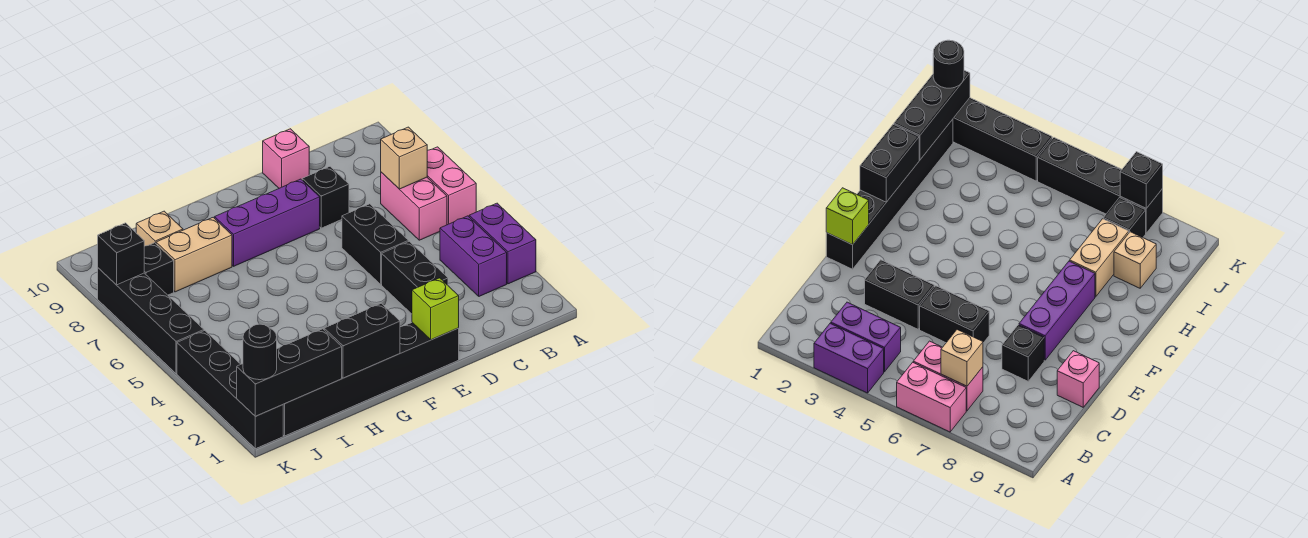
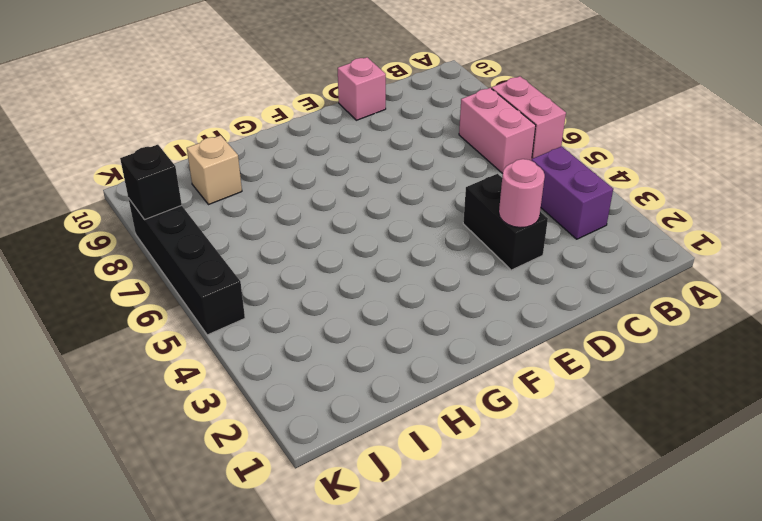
pink 1x1 round brick [499,159,545,228] -> none
none -> purple 1x2 brick [469,203,536,284]
none -> black 1x2 brick [342,204,409,284]
none -> black 1x1 brick [302,167,349,228]

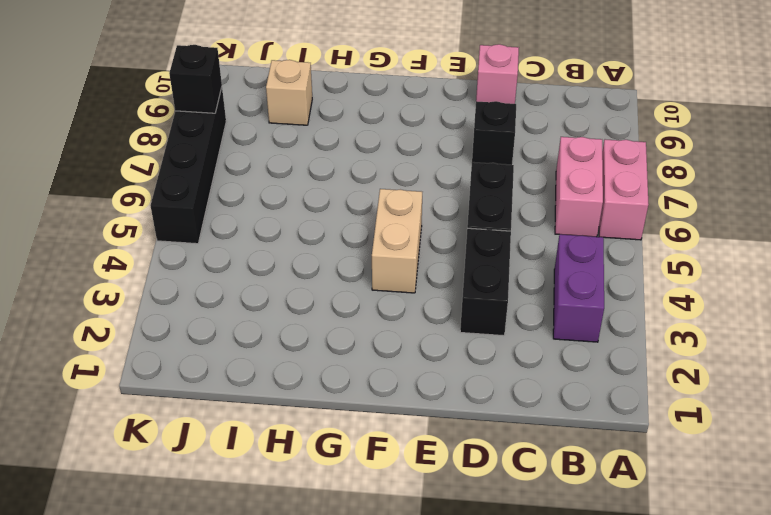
tan 1x2 brick [372,189,422,293] -> tan 1x2 brick turned to [156,217,232,292]
none -> purple 1x2 brick [469,203,536,284]
none -> black 1x6 brick [283,323,459,436]
none -> purple 1x3 brick [215,179,320,266]

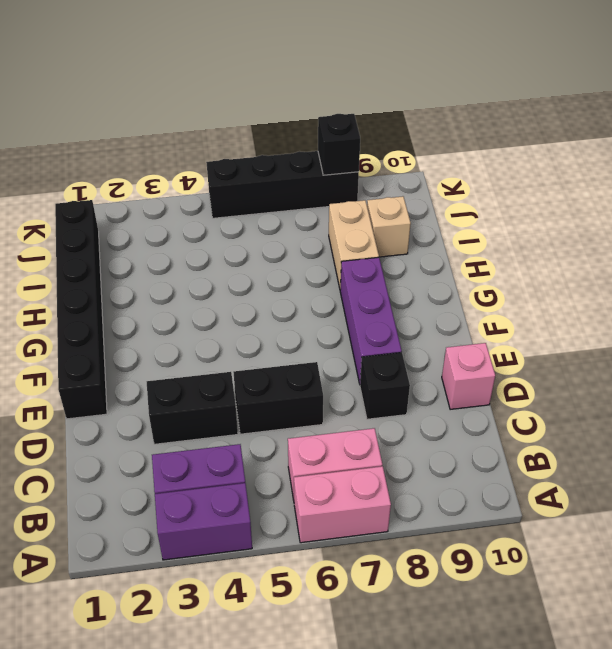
none -> black 1x1 brick [144,243,174,295]
none -> black 1x4 brick [177,331,283,449]
none -> tan 1x1 brick [381,127,427,189]

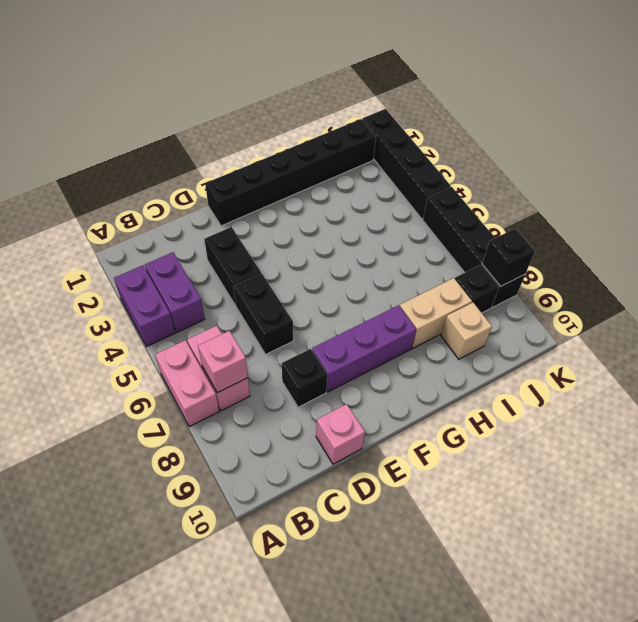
pink 1x1 brick [198,331,248,393] -> tan 1x1 brick [381,127,427,189]
none -> lime 1x1 brick [412,278,459,340]
none -> black 1x2 brick [324,303,400,378]
none -> black 1x3 brick [237,329,342,416]

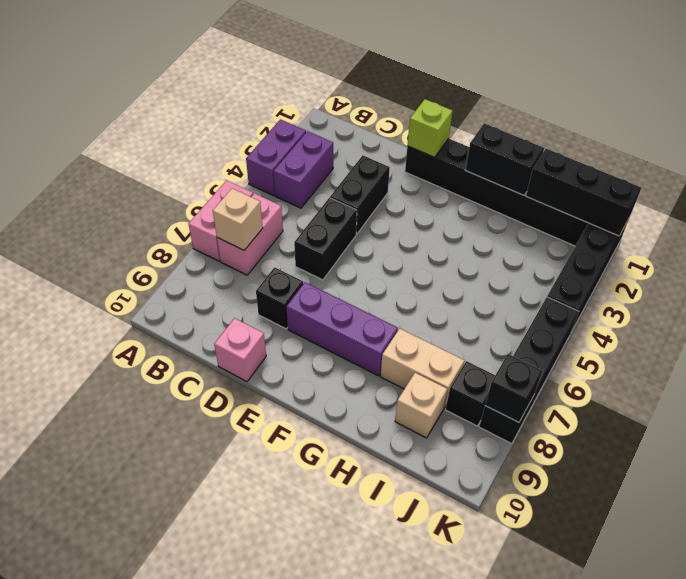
none -> black 1x1 round brick [243,324,277,380]

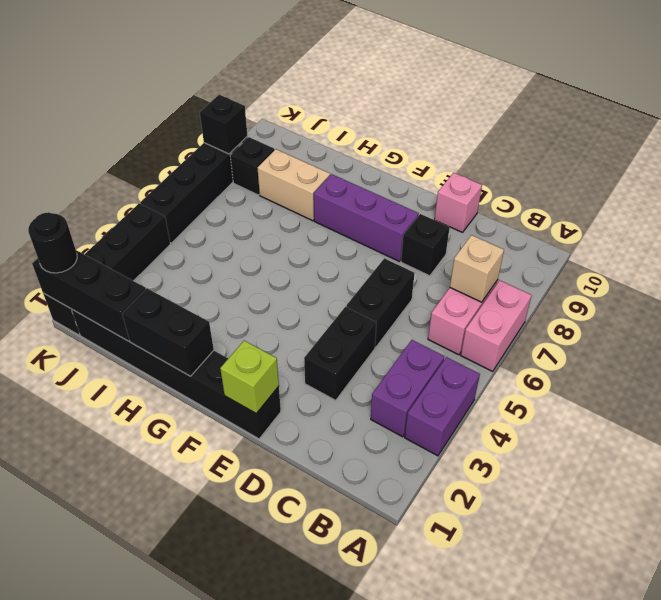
none -> tan 1x1 brick [136,211,183,246]

